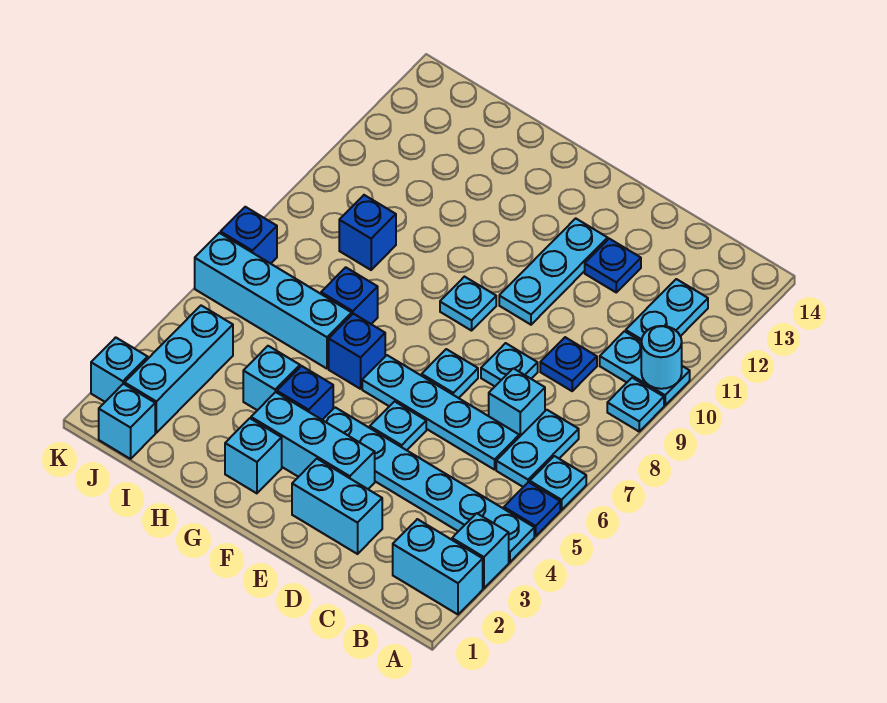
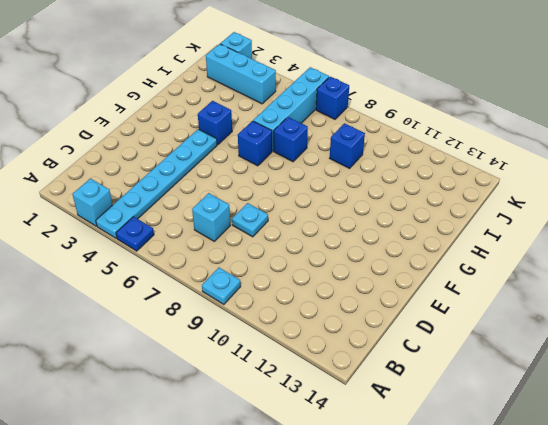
none -> cyan 1x2 brick [393,519,483,614]
none -> cyan 1x1 plate [530,456,586,510]
none -> cyan 1x2 plate [600,331,690,405]
none -> cyan 1x2 plate [496,410,579,487]

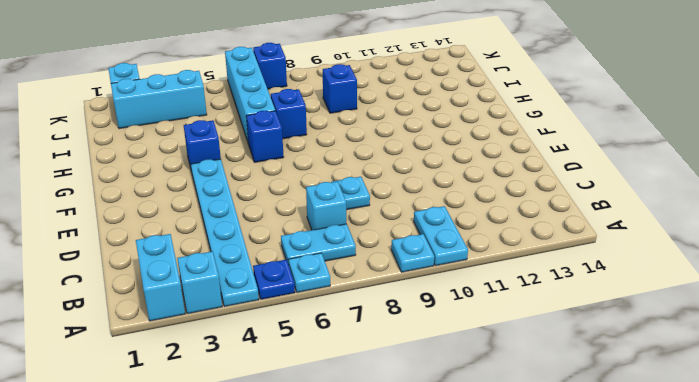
none -> cyan 1x2 plate [626,279,708,341]
none -> cyan 1x4 plate [362,355,519,470]
none -> blue 1x1 plate [540,337,597,391]
none -> cyan 1x2 brick [292,459,382,554]

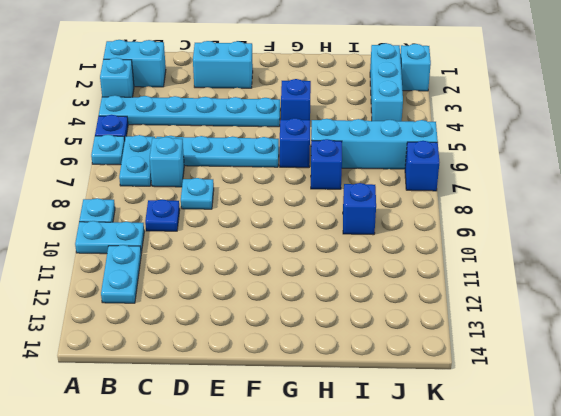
none -> blue 1x1 plate [585,239,641,292]
none -> cyan 1x3 brick [251,392,375,489]
none -> cyan 1x1 plate [370,401,426,450]
none -> cyan 1x1 plate [422,349,478,398]

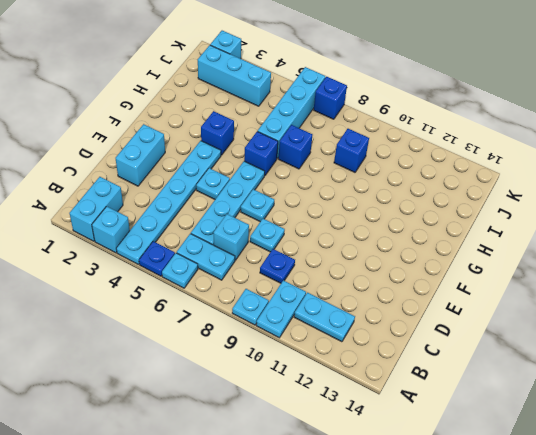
none -> blue 1x1 plate [585,239,641,292]
none -> cyan 1x3 brick [251,392,375,489]
none -> cyan 1x3 plate [499,218,608,325]
none -> cyan 1x1 plate [440,277,496,331]

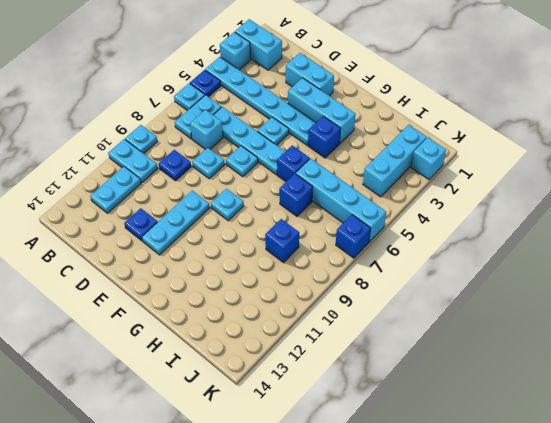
none -> cyan 1x1 brick [225,418,282,493]
none -> cyan 1x1 brick [243,346,300,410]
none -> cyan 1x1 brick [99,384,155,459]
none -> cyan 1x1 round brick [641,326,682,389]

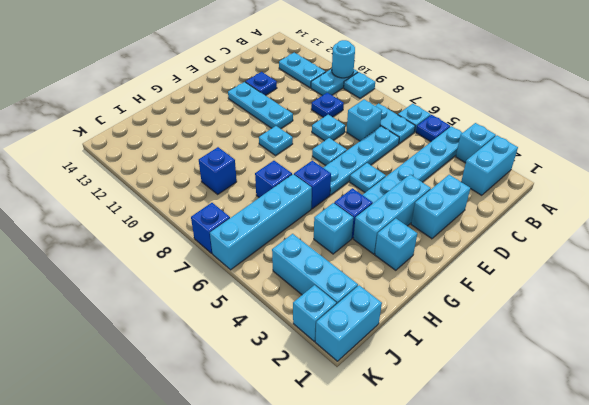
cyan 1x2 brick [315,285,382,361] -> cyan 1x1 brick [99,384,155,459]

